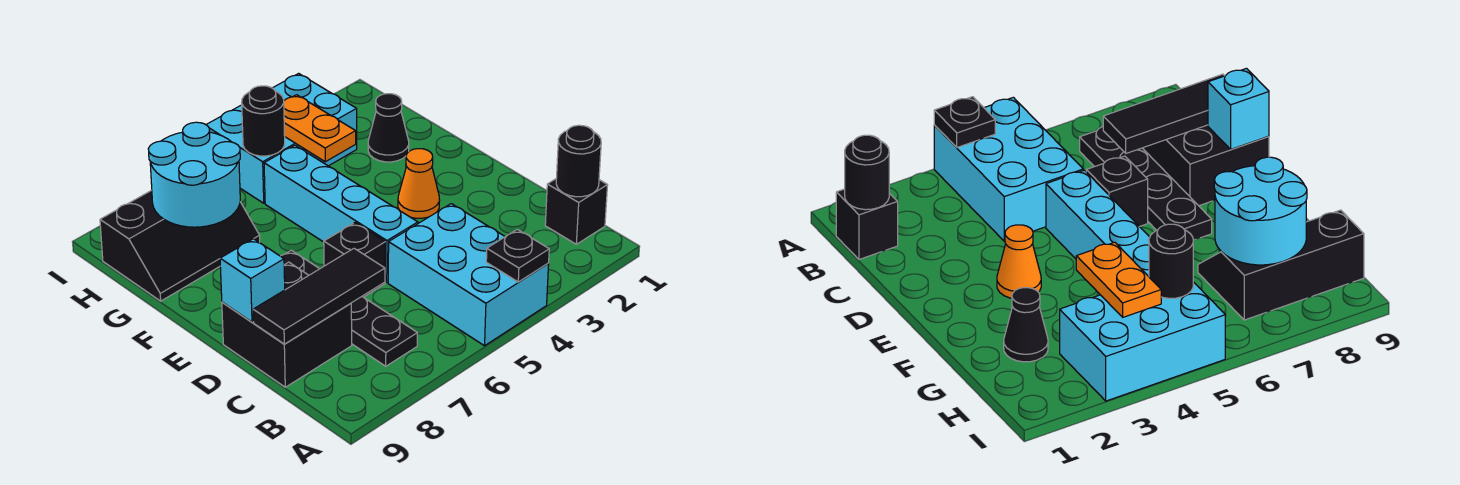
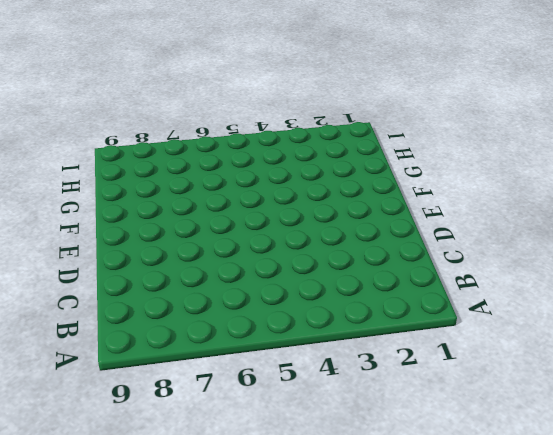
none -> cyan 2x3 brick [388,204,549,346]
none -> black 1x1 brick [545,179,608,244]
none -> black 1x4 plate [281,250,417,366]

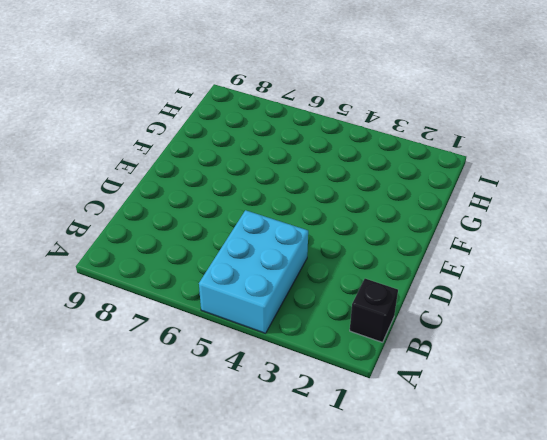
none -> black 1x4 plate [281,250,417,366]
none -> black 2x2 brick [222,262,352,387]
none -> cyan 1x4 brick [264,145,418,282]

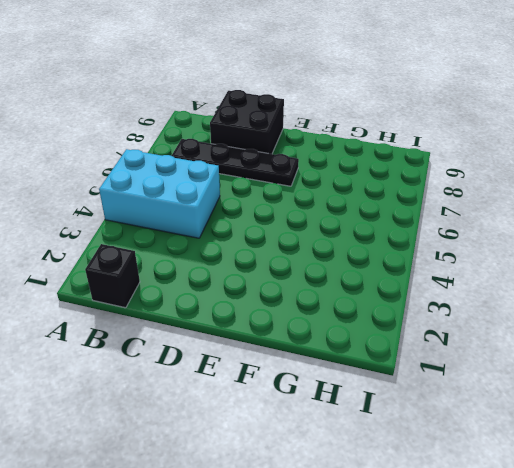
none -> cyan 1x4 brick [264,145,418,282]
none -> black 1x1 brick [324,223,385,297]
none -> orange 1x1 cone [398,149,440,218]

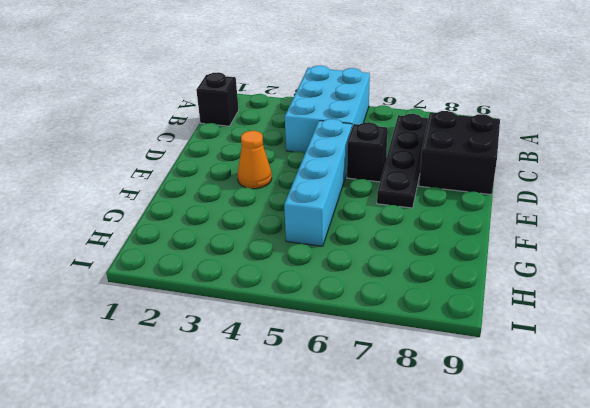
none -> black 1x1 cone [368,94,409,162]
none -> black 2x3 slope [100,190,260,301]
none -> cyan 2x3 brick [206,73,357,203]

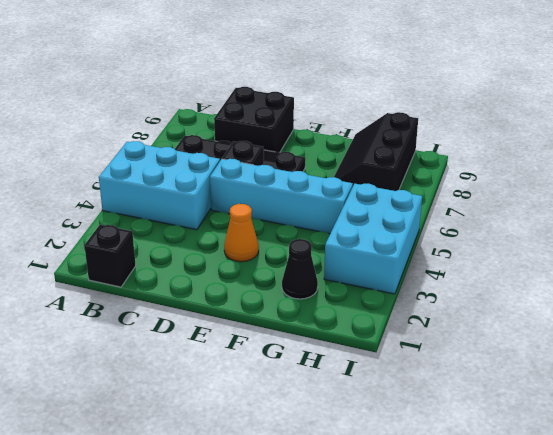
none -> black 1x1 plate [486,229,549,282]
none -> black 1x1 round brick [556,125,601,197]
none -> black 1x3 tile [253,248,385,344]

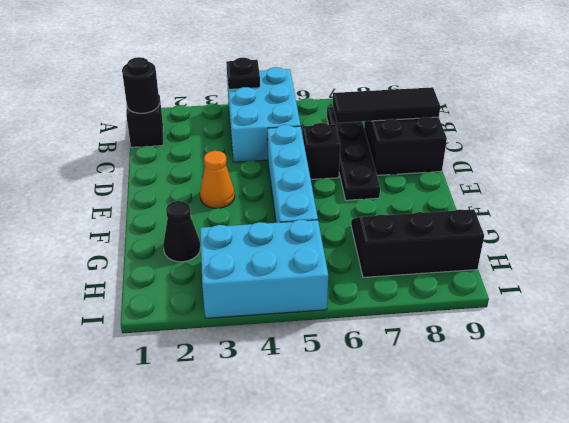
none -> cyan 1x1 brick [220,239,285,322]
none -> orange 1x2 plate [284,95,356,162]
none -> cyan 2x2 round brick [148,122,240,227]

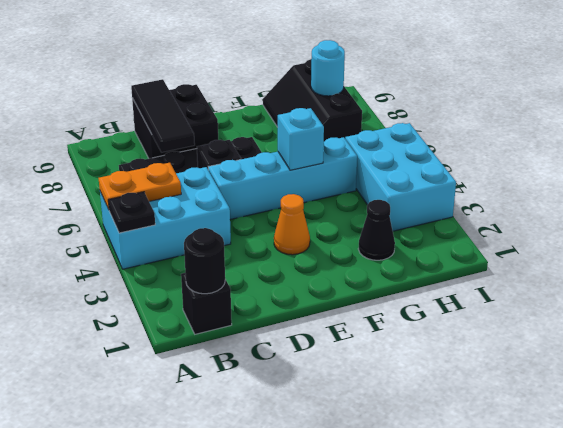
orange 1x2 plate [99,163,181,209] -> orange 1x2 plate moved to [284,95,356,162]
cyan 1x1 brick [278,108,324,170] -> cyan 1x1 brick moved to [220,239,285,322]
cyan 1x1 round brick [311,40,345,96] -> cyan 2x2 round brick [148,122,240,227]
none -> black 1x1 round brick [242,86,285,156]

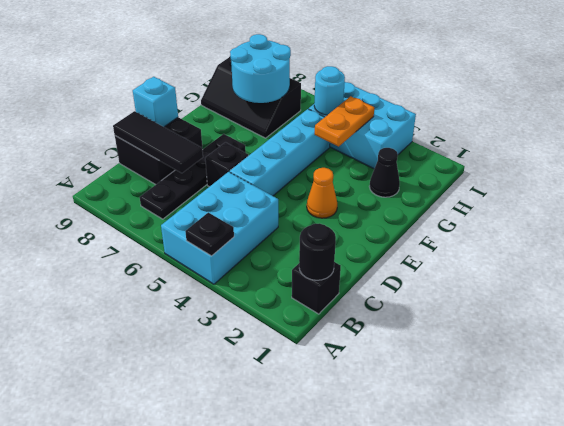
cyan 1x1 round brick [314,66,345,115] -> black 1x1 round brick [242,86,285,156]

